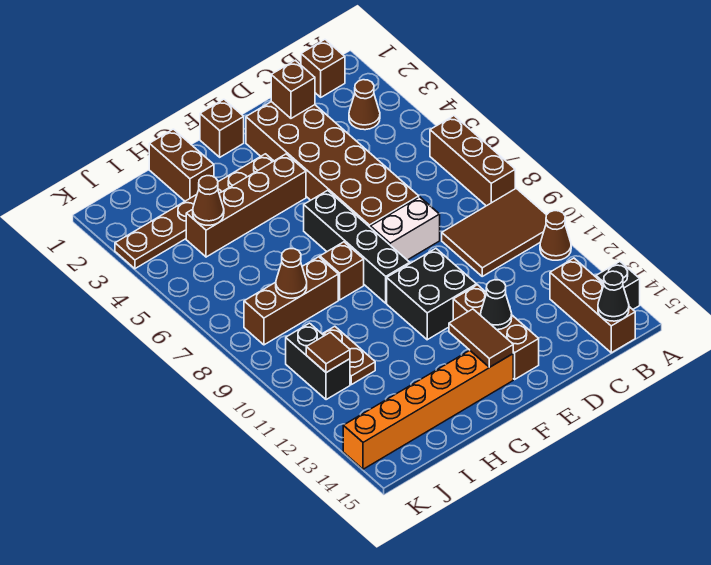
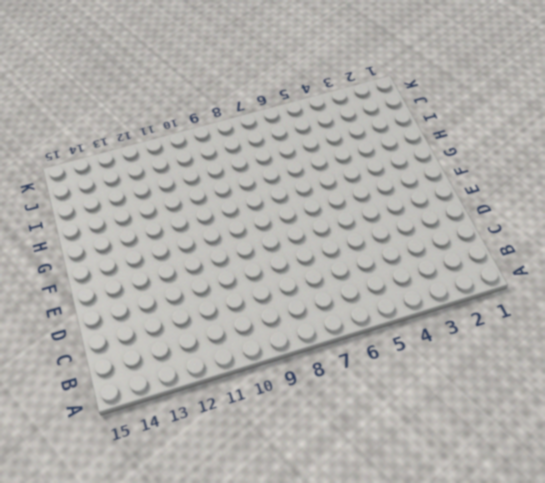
none -> brown 1x3 brick [430,116,515,206]
none -> brown 2x3 tile [442,188,546,276]
none -> brown 1x1 cone [540,211,571,260]

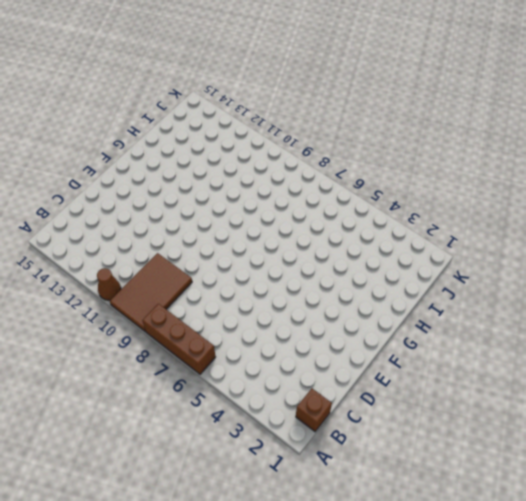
none -> black 1x1 brick [596,262,640,309]
none -> brown 1x1 cone [349,80,380,130]
none -> brown 1x3 brick [550,258,635,353]

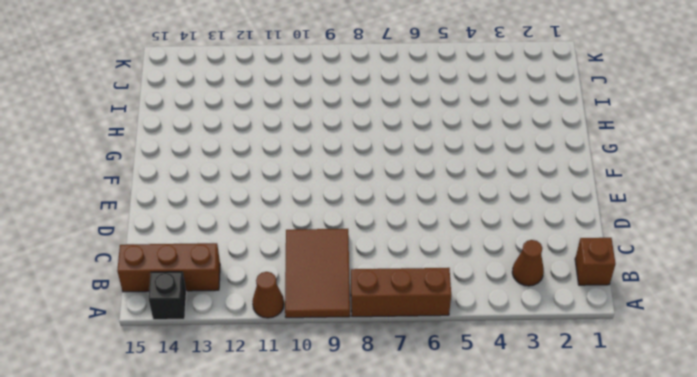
none -> brown 2x6 brick [246,102,419,227]
none -> white 1x2 brick [370,197,440,260]
none -> black 2x2 brick [387,249,477,340]

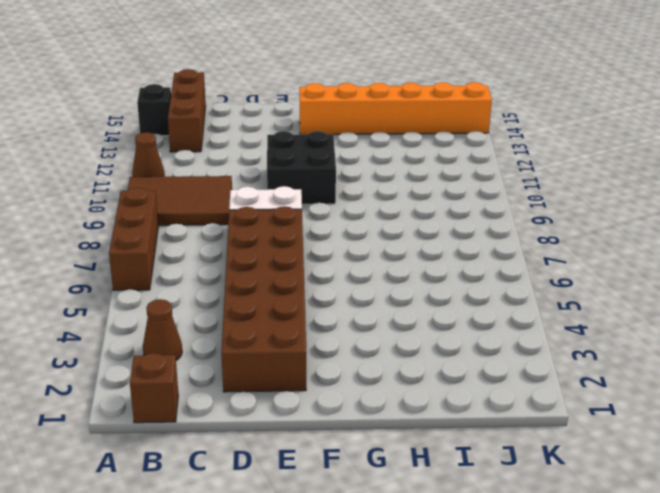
none -> brown 1x3 brick [453,285,539,379]
none -> brown 1x1 brick [200,99,244,157]
none -> brown 1x6 plate [115,154,273,269]

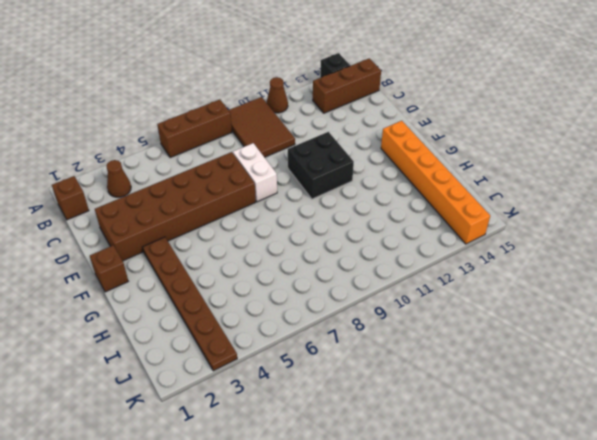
none -> brown 1x3 brick [453,285,539,379]
none -> brown 1x4 brick [186,154,306,257]
none -> black 1x4 brick [304,190,410,303]

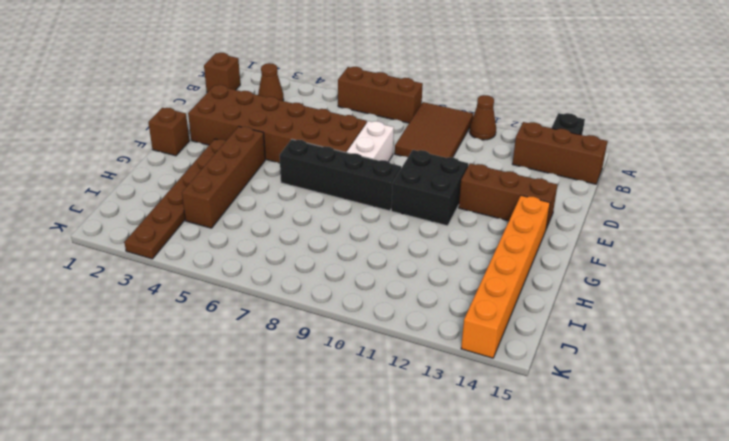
none -> brown 1x1 brick [320,242,364,300]
none -> brown 1x2 brick [149,129,214,201]
none -> brown 1x3 brick [244,257,338,345]

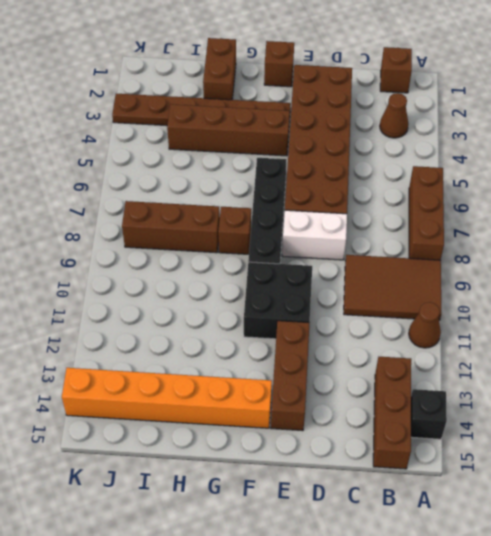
none -> brown 1x2 plate [323,326,375,385]
none -> black 1x2 brick [286,323,350,400]
none -> black 1x1 cone [598,271,629,321]

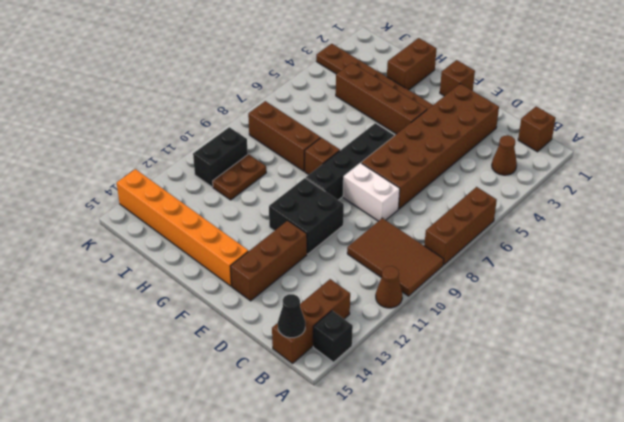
none -> brown 1x1 brick [271,60,315,118]
none -> black 1x1 cone [481,280,512,330]
none -> brown 1x2 tile [449,309,513,367]

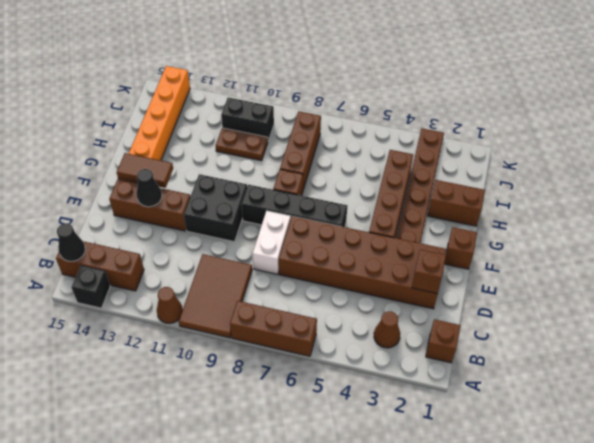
none -> brown 1x1 cone [193,176,224,225]
none -> brown 1x1 cone [276,249,307,298]
none -> brown 1x1 tile [306,332,350,373]

